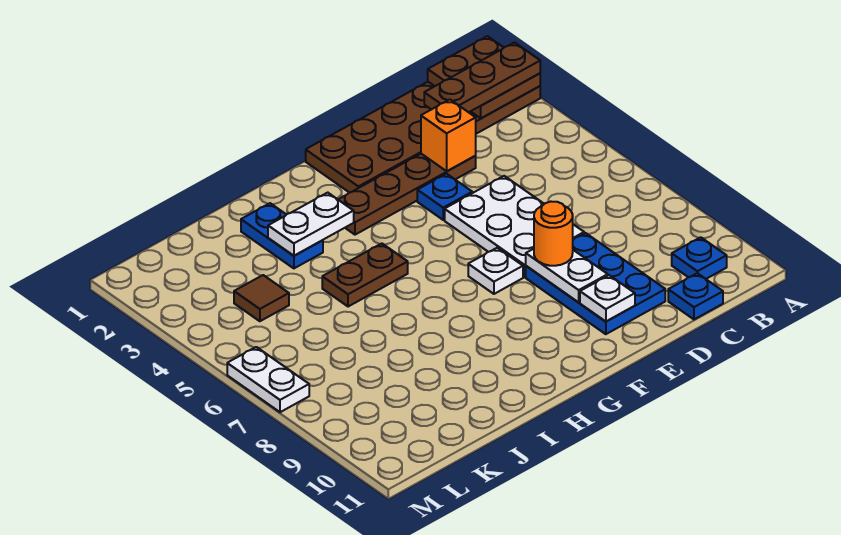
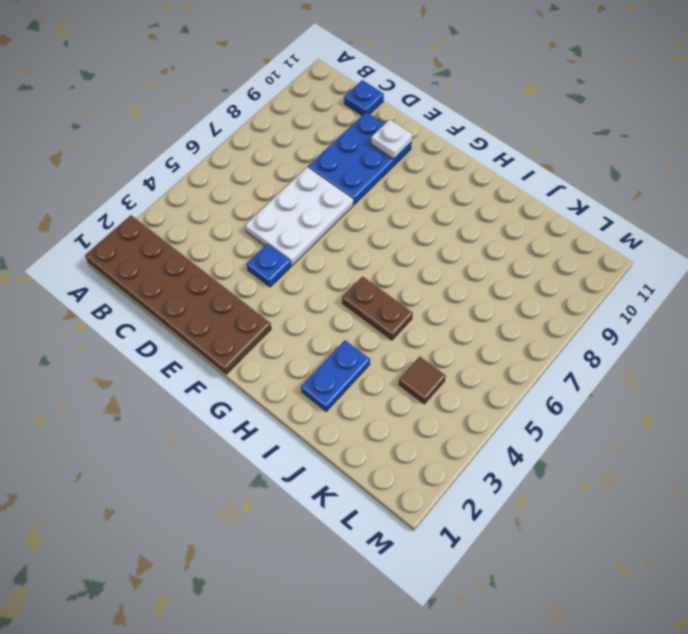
none -> blue 1x1 plate [672,237,727,279]
none -> brown 1x4 plate [338,154,476,235]
none -> white 1x1 plate [468,248,523,294]

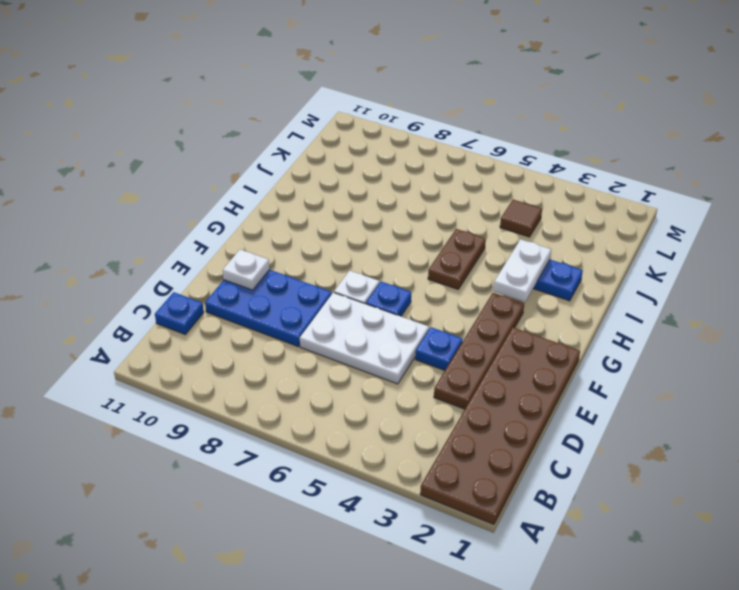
blue 1x1 plate [366,282,411,316] -> blue 1x1 plate moved to [672,237,727,279]
none -> white 1x2 plate [227,347,309,412]
none -> brown 2x2 plate [428,36,540,118]
none -> orange 1x1 brick [421,100,476,171]

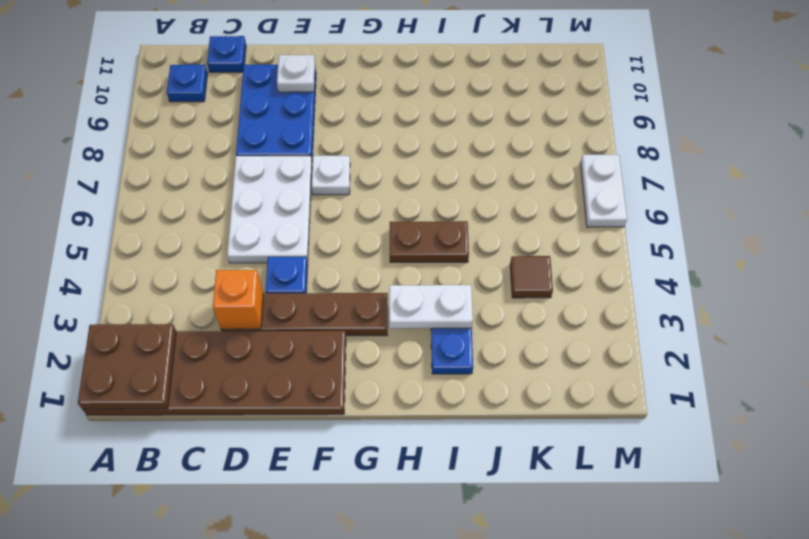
none -> white 1x2 plate [526,249,608,302]
none -> brown 1x3 plate [424,43,540,112]
none -> orange 1x1 round brick [534,202,573,266]

